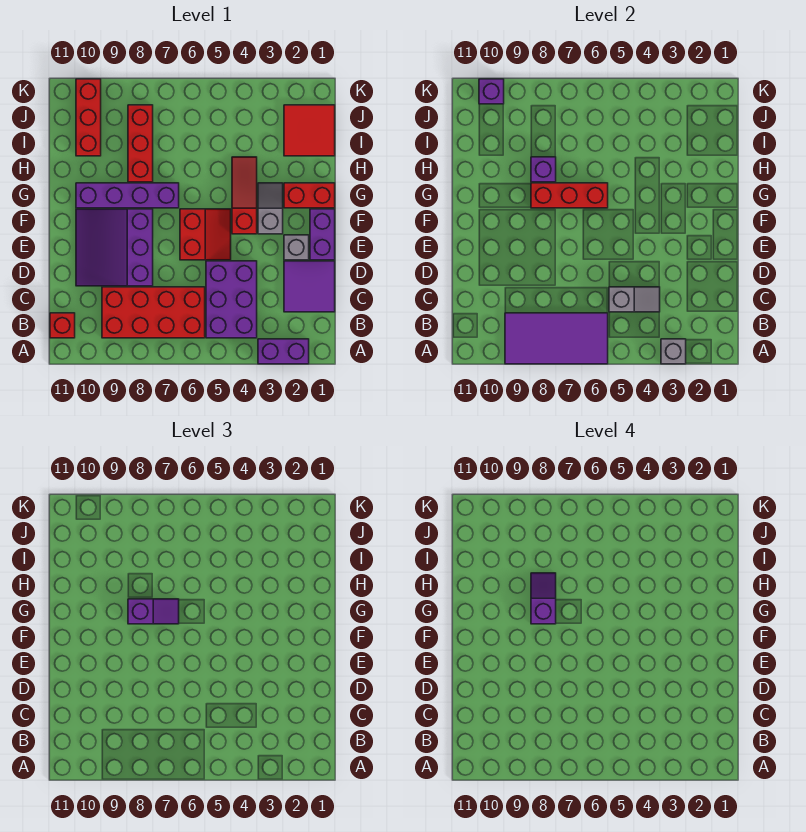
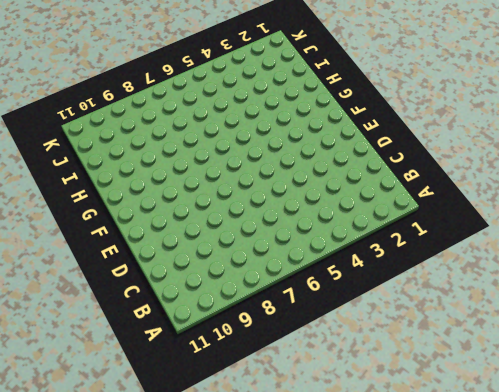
none -> purple 1x2 brick [258,339,309,364]
none -> purple 2x3 brick [206,261,257,338]
none -> red 2x4 brick [102,287,205,338]

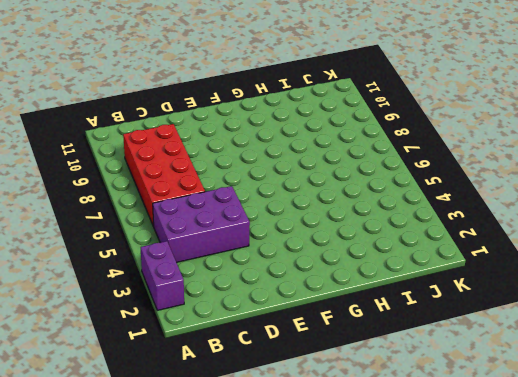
none -> red 1x1 brick [50,313,75,338]
none -> purple 2x2 tile [284,261,335,312]
none -> purple 3x3 slope [76,209,153,286]

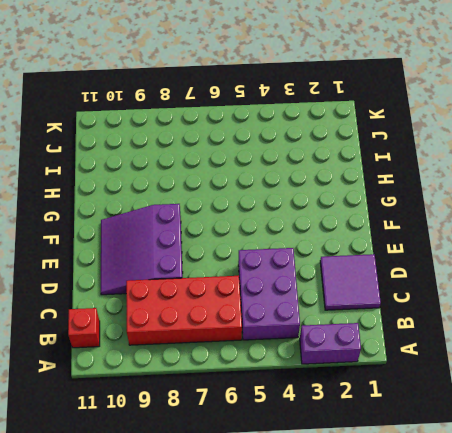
none -> purple 1x2 brick [310,209,335,260]
none -> grey 1x1 brick [284,235,309,260]
none -> red 2x2 slope [180,209,231,260]

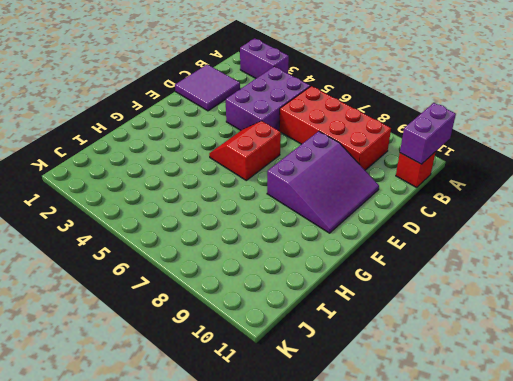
purple 1x2 brick [400,103,456,164] -> purple 1x2 brick moved to [310,209,335,260]
none -> grey 1x1 brick [284,235,309,260]
none -> grey 1x2 slope [258,183,283,234]
none -> red 1x3 slope [232,157,257,234]

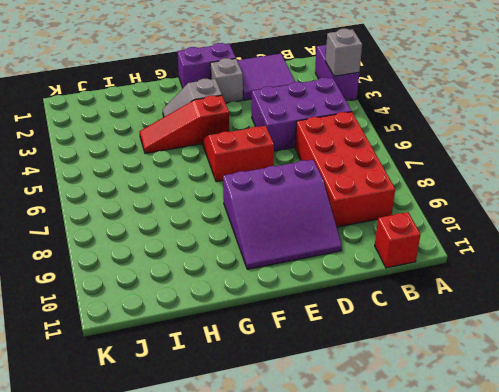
none -> red 1x2 brick [284,183,335,208]
none -> purple 1x4 brick [76,183,179,208]
none -> red 1x3 brick [128,105,153,182]

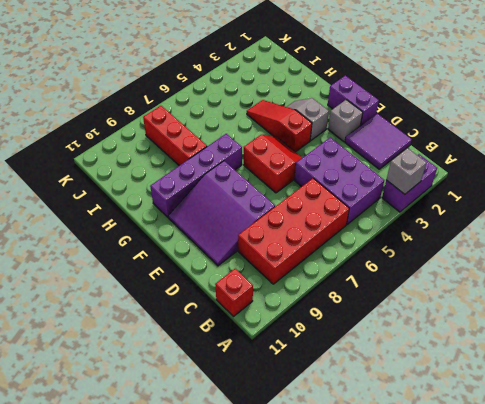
none -> red 1x2 brick [284,183,335,208]
none -> red 2x2 tile [284,105,335,156]
none -> red 1x3 brick [76,79,101,156]

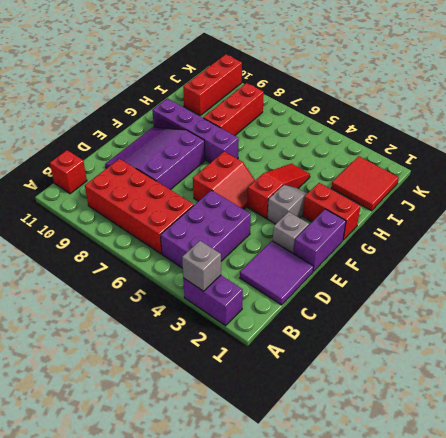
none -> purple 2x4 tile [505,313,608,364]
none -> grey 1x2 slope [609,287,660,312]
none -> red 1x3 brick [531,183,608,208]

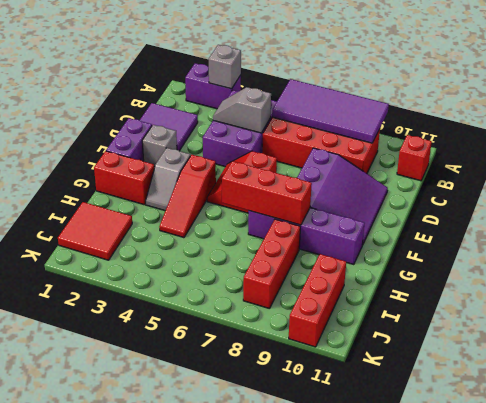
none -> purple 1x1 brick [531,157,556,182]
none -> purple 1x1 brick [479,79,504,104]
none -> purple 1x2 slope [128,599,179,624]

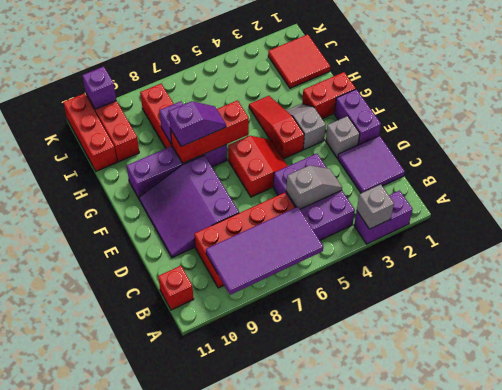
red 1x3 brick [63,93,117,171] -> none
none -> purple 1x2 slope [531,573,556,624]

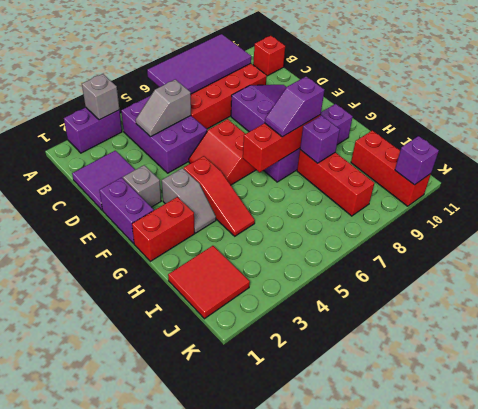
none -> purple 1x2 slope [531,573,556,624]

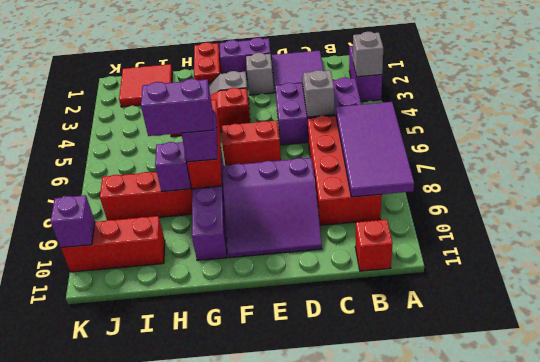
purple 1x2 brick [141,79,213,136] -> purple 1x2 slope [531,573,556,624]

